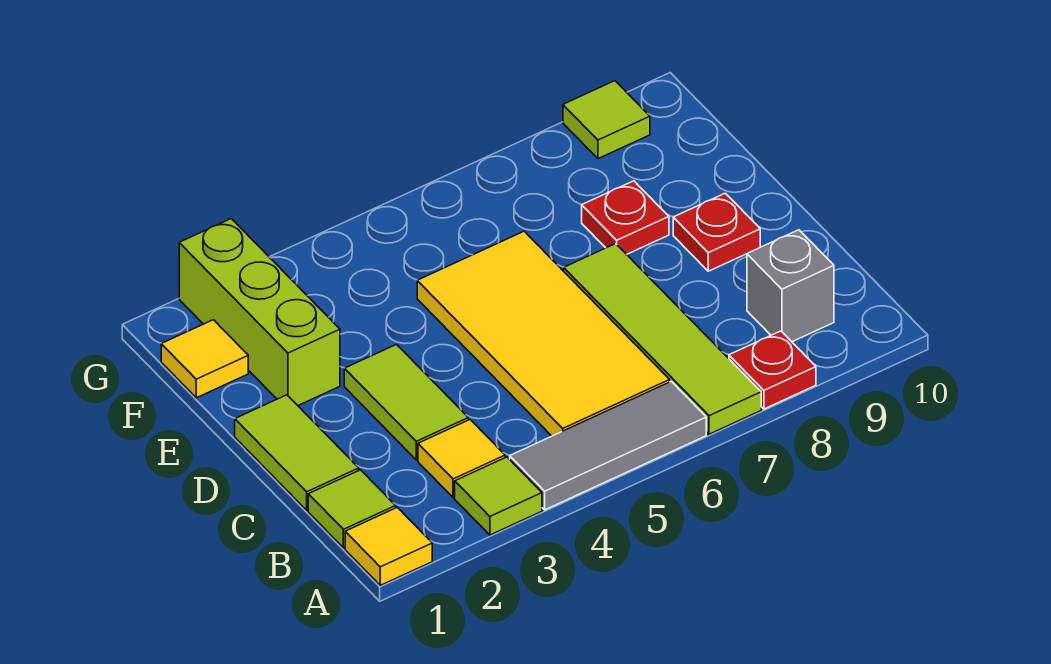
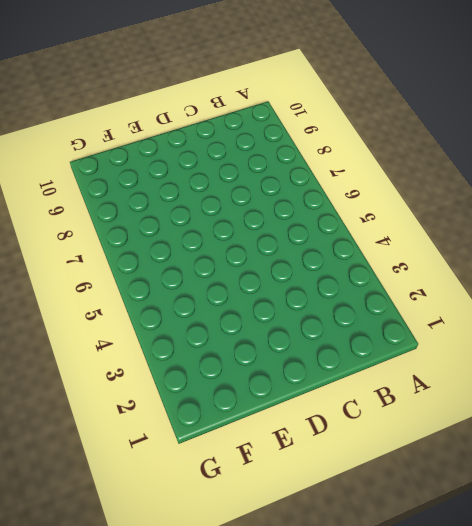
none -> yellow 1x1 tile [345,507,432,585]
none -> lime 1x1 tile [455,457,542,535]
none -> grey 1x3 tile [510,381,706,510]

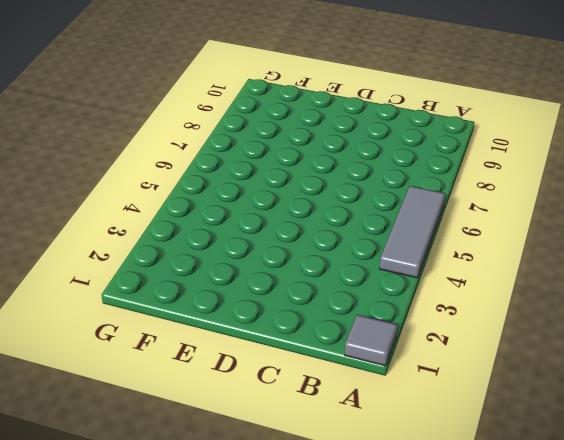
grey 1x1 tile [345,315,398,366] -> yellow 1x1 tile [345,507,432,585]
none -> lime 1x1 tile [455,457,542,535]
none -> lime 1x4 tile [564,244,761,434]
none -> red 1x1 plate [729,331,816,409]

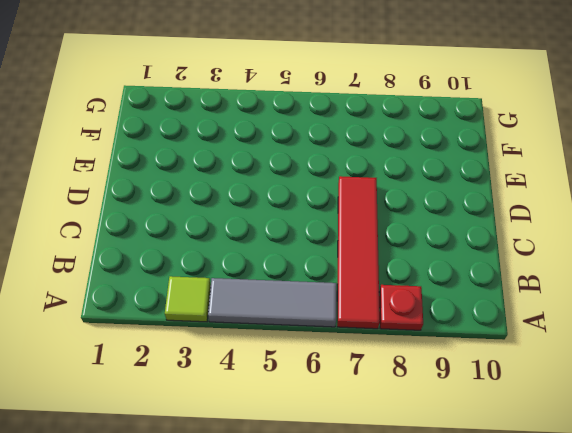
red 1x4 tile [337,176,380,329] -> lime 1x4 tile [564,244,761,434]
none -> yellow 1x1 tile [345,507,432,585]
none -> lime 1x1 tile [308,470,396,548]
none -> yellow 1x1 tile [418,420,505,498]

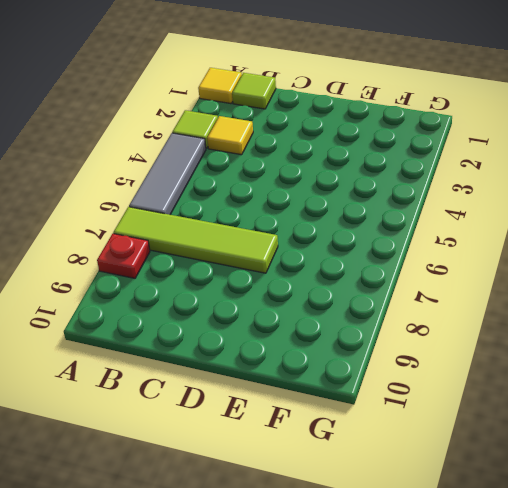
none -> yellow 2x4 tile [417,231,670,436]
none -> grey 1x1 brick [747,230,834,342]
none -> lime 1x2 tile [235,395,359,510]

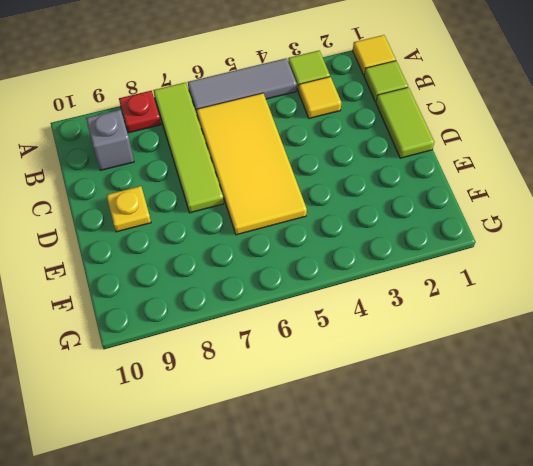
yellow 1x1 plate [106,186,151,232] -> red 1x1 plate [673,193,760,271]
none -> lime 1x2 tile [344,344,468,460]
none -> lime 1x3 brick [179,219,340,405]
none -> red 1x1 plate [582,181,669,254]

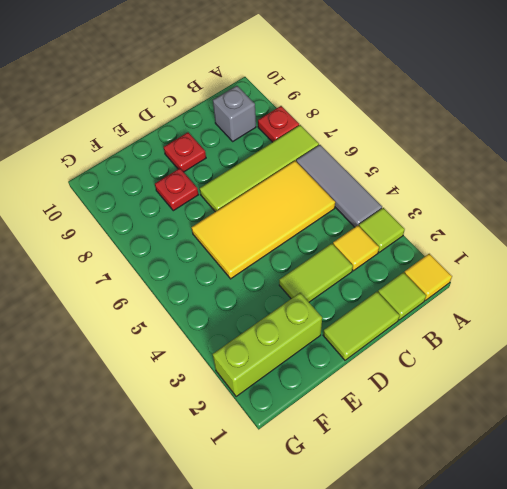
none -> yellow 1x1 tile [161,320,248,398]
none -> lime 1x1 tile [563,81,650,159]

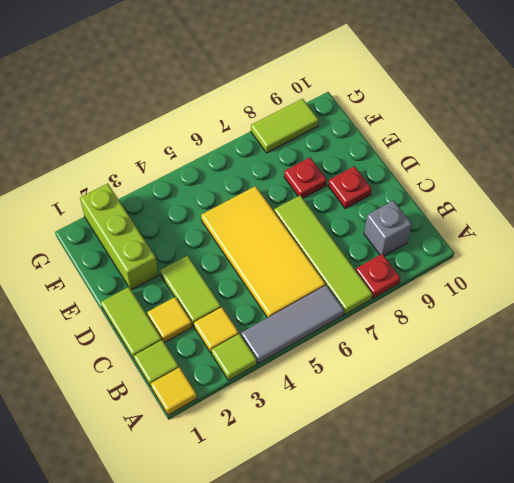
yellow 1x1 tile [147,297,192,343] -> yellow 1x1 tile moved to [161,320,248,398]
lime 1x2 tile [251,99,319,153] -> lime 1x1 tile [563,81,650,159]

